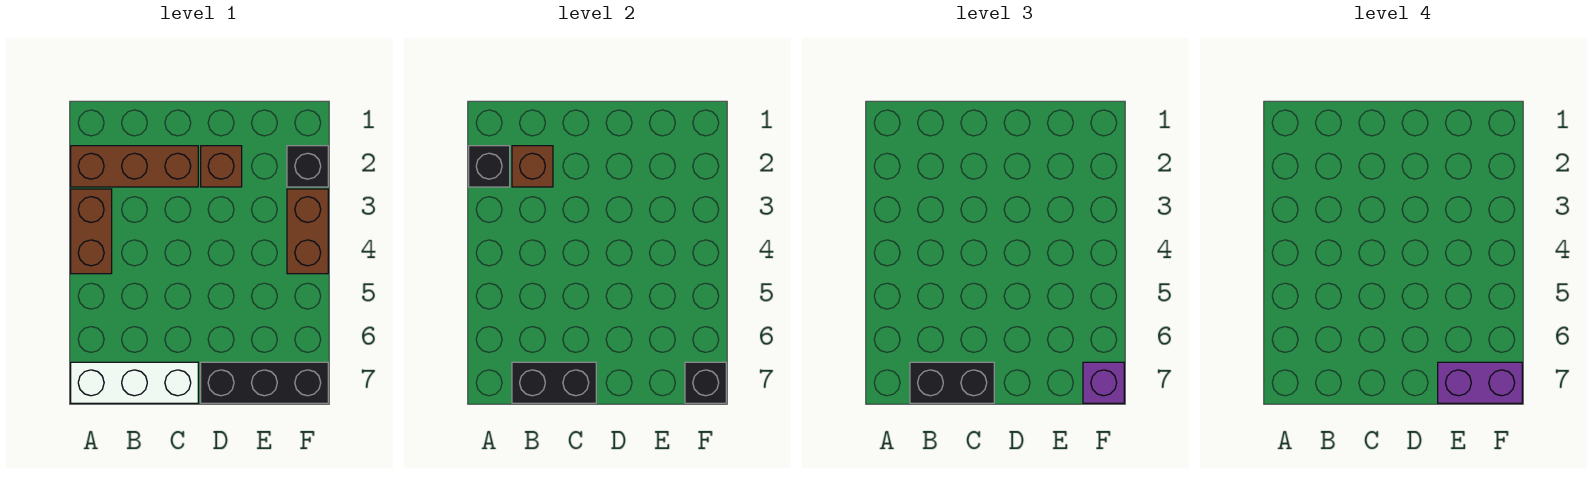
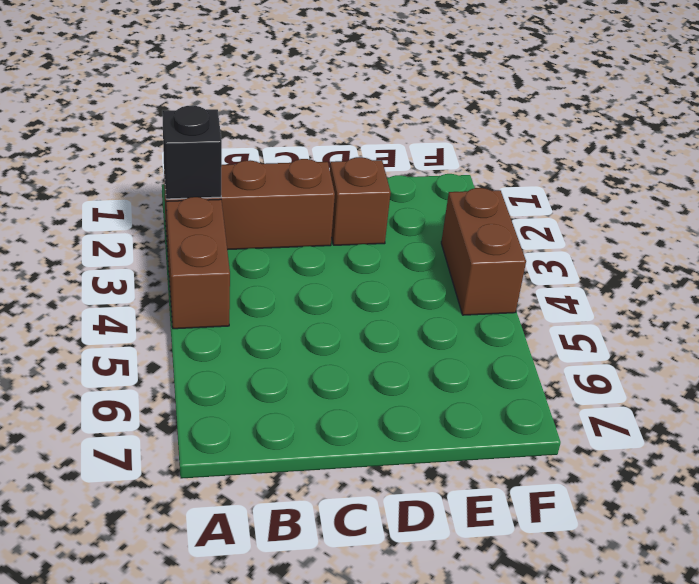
none -> white 1x3 brick [71,362,198,403]
none -> black 1x3 brick [201,362,328,403]
none -> black 1x1 brick [287,146,328,187]

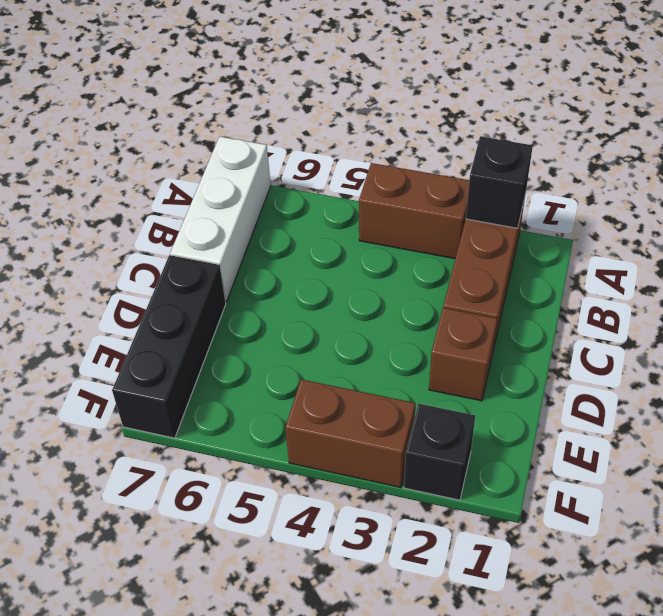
none -> brown 1x1 brick [512,146,553,187]
none -> black 1x2 brick [512,362,596,403]
none -> black 1x1 brick [685,362,726,403]

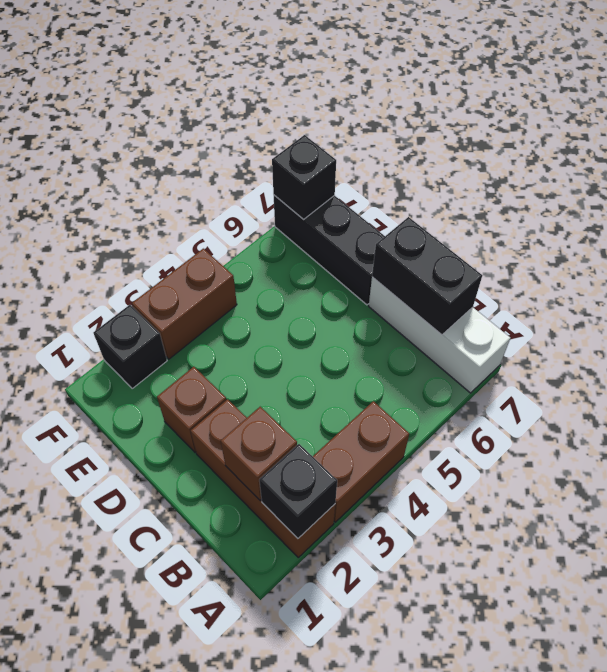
none -> black 1x2 brick [910,362,994,403]
none -> purple 1x1 brick [1083,362,1124,403]
none -> purple 1x2 brick [1438,362,1522,403]

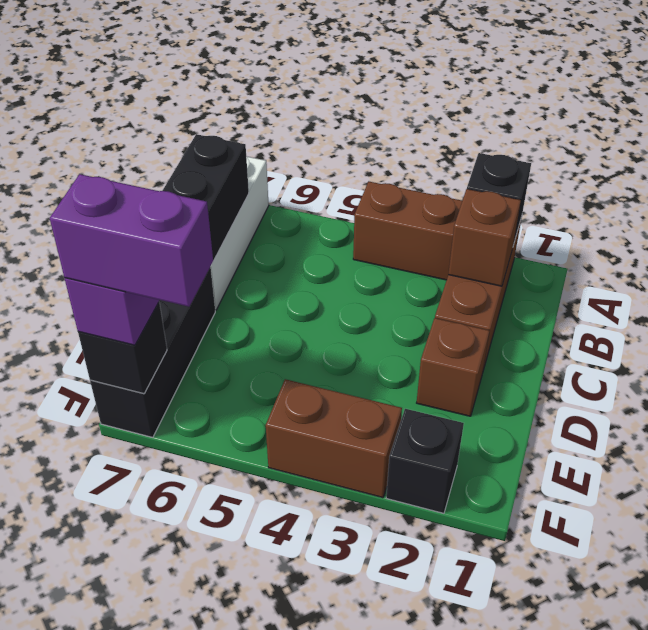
purple 1x2 brick [50,174,213,307] -> purple 1x2 brick turned to [1438,362,1522,403]
none -> black 1x2 brick [910,362,994,403]

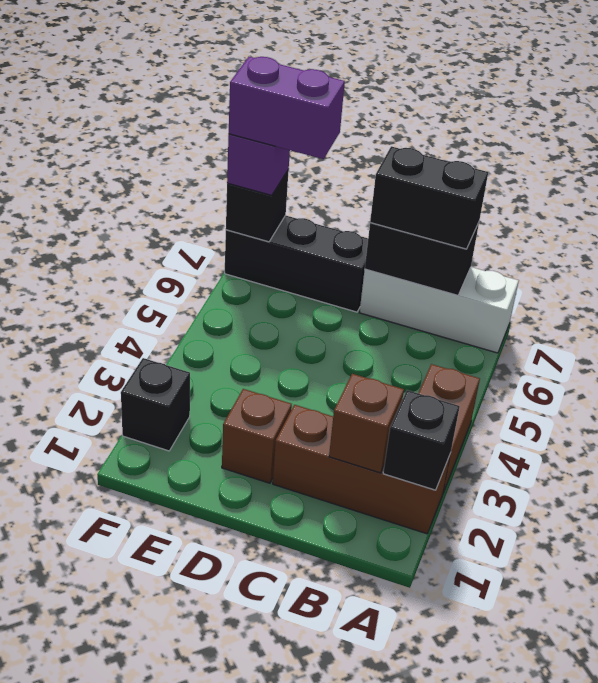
none -> brown 1x2 brick [287,189,328,274]

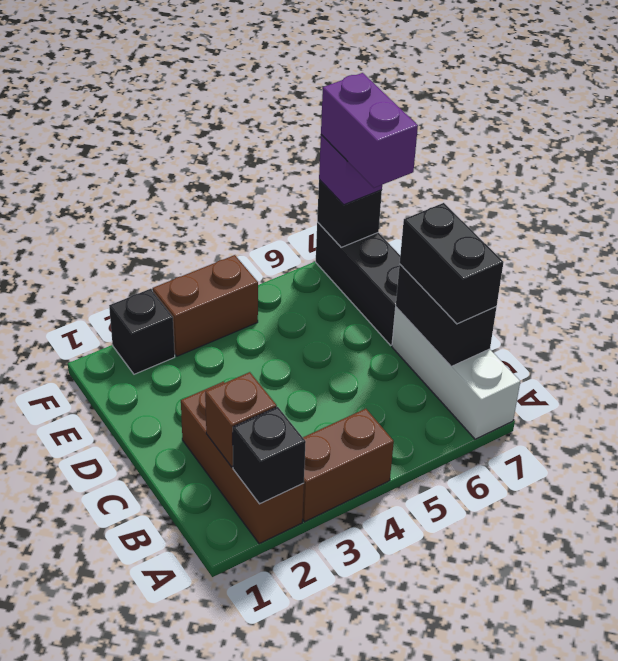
none -> brown 1x1 brick [201,146,242,187]

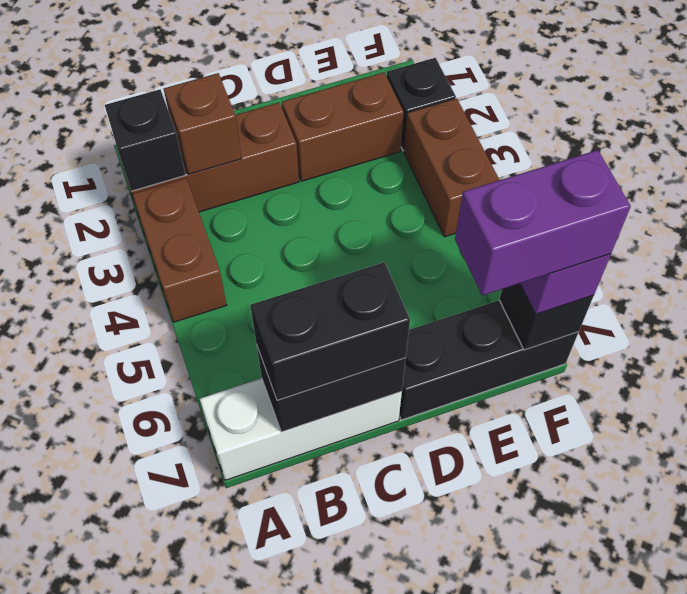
brown 1x2 brick [282,72,404,181] -> brown 1x1 brick [201,146,242,187]

